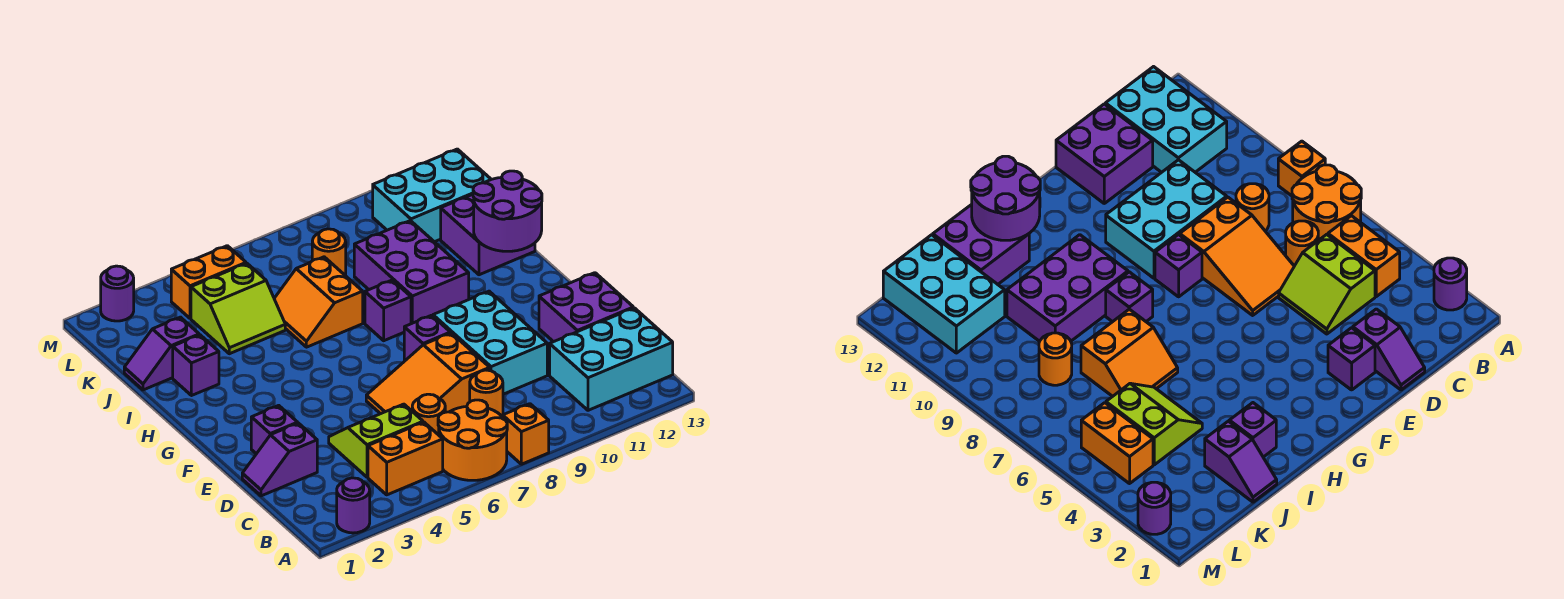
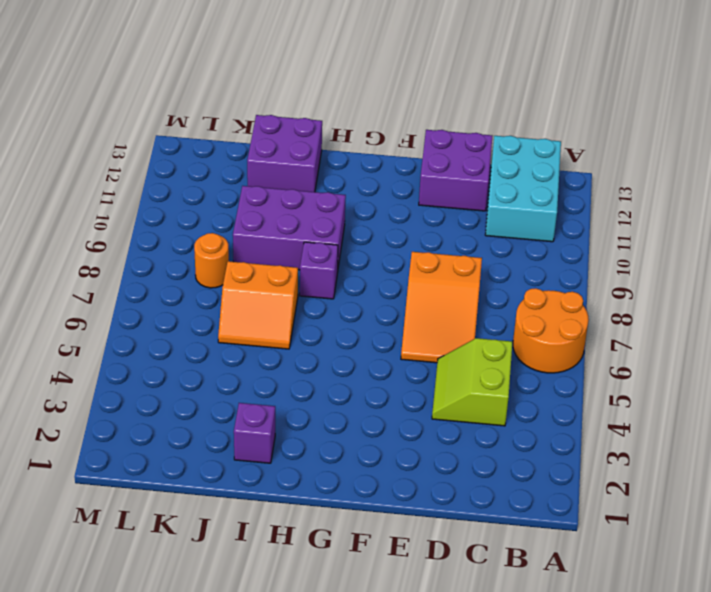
none -> purple 1x1 round brick [337,478,370,533]
none -> orange 1x1 brick [503,404,549,464]
none -> orange 1x2 brick [368,422,443,495]

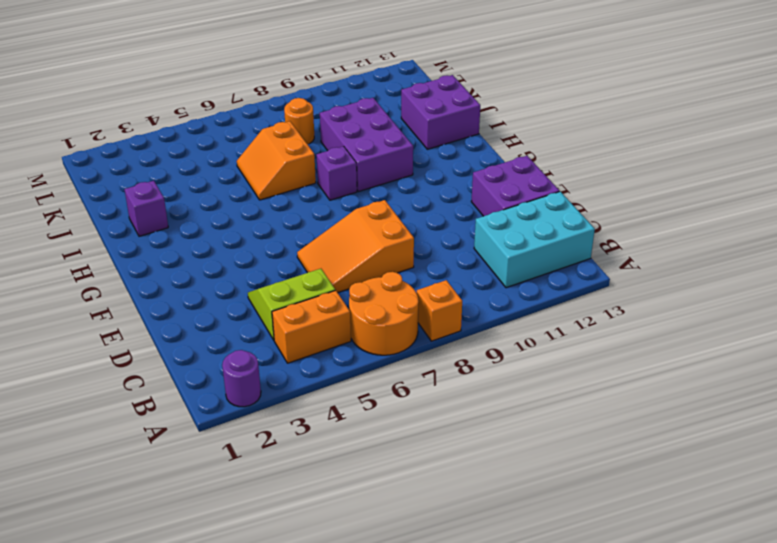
none -> orange 1x1 round brick [412,394,445,435]
none -> orange 1x1 round brick [470,370,503,417]
none -> purple 1x2 slope [242,423,317,496]

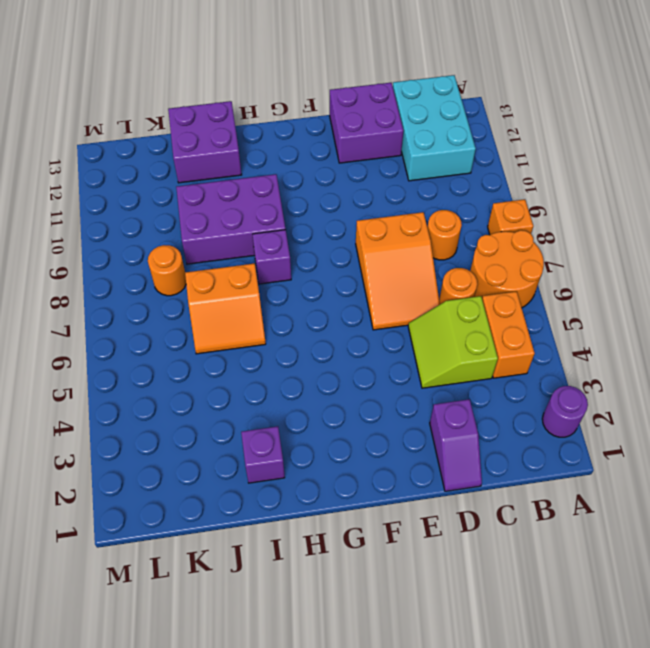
none -> cyan 2x3 brick [433,291,547,394]
none -> purple 1x1 brick [251,405,298,454]
none -> purple 1x1 brick [404,315,450,360]

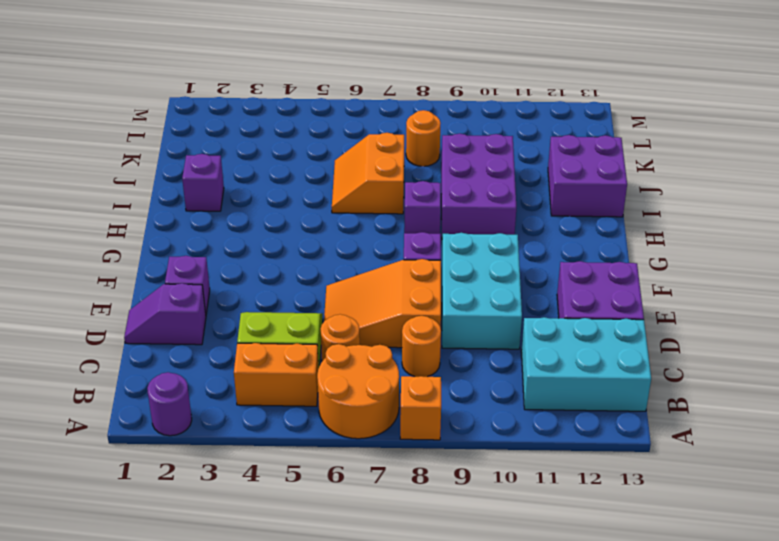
none -> purple 1x2 slope [124,317,199,390]
none -> lime 2x2 slope [191,263,285,354]
none -> cyan 2x3 brick [373,149,491,242]

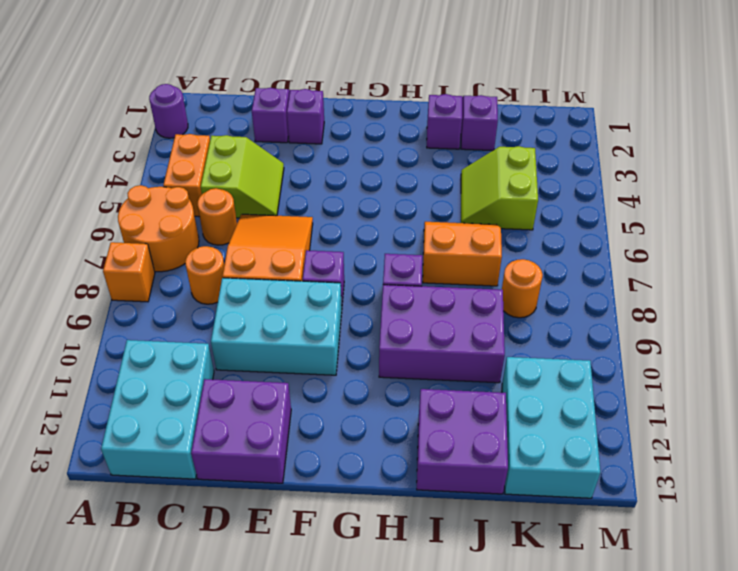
none -> orange 1x2 brick [171,246,246,318]
none -> purple 1x1 round brick [101,266,134,321]
none -> purple 2x2 round brick [473,171,542,251]

